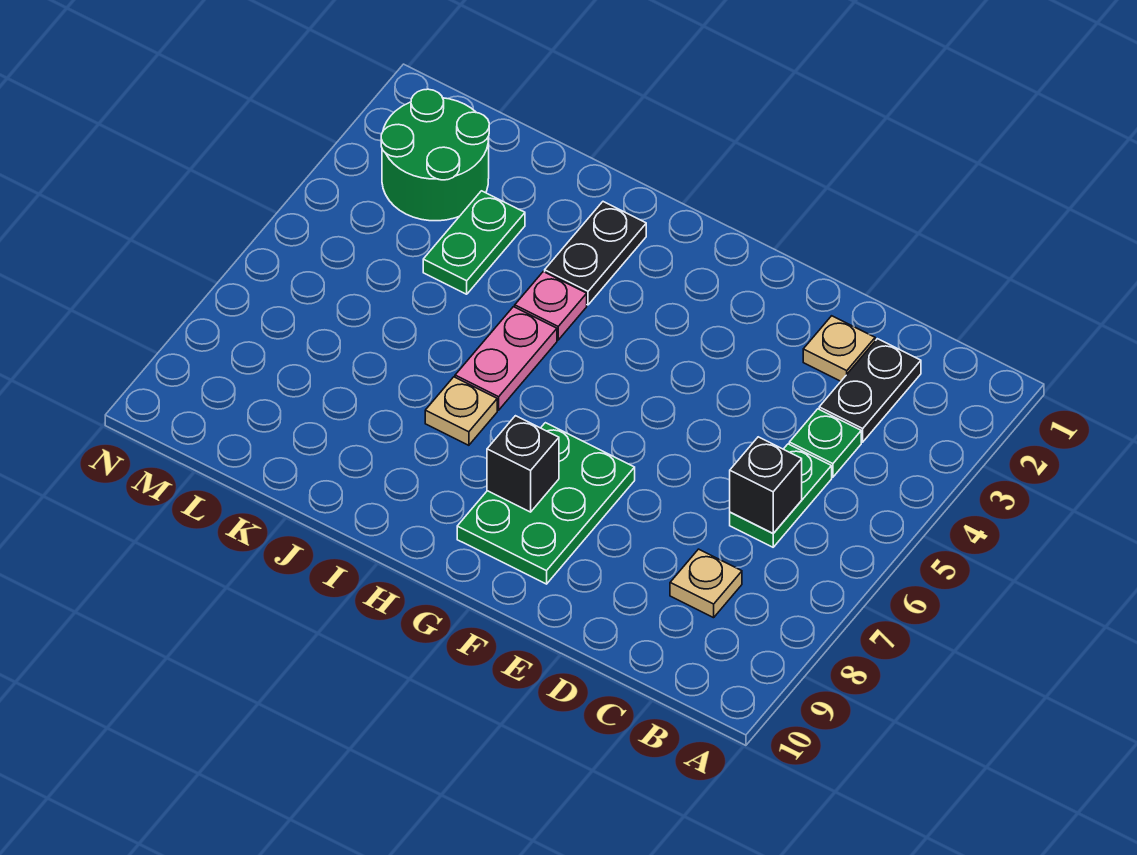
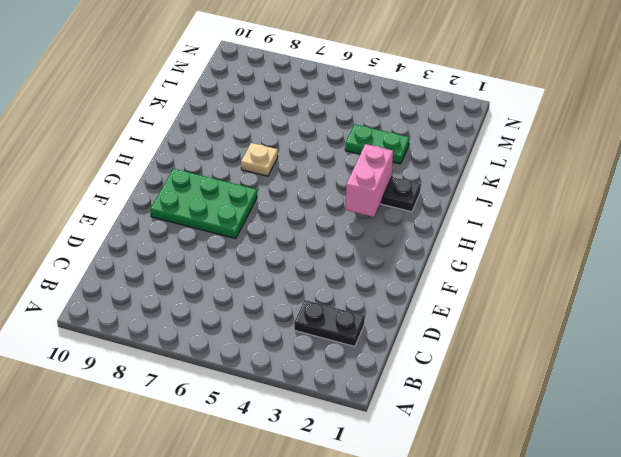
pink 1x2 brick [346,144,393,217] -> none
none -> green 1x1 plate [789,409,861,477]
none -> green 1x2 plate [730,444,832,547]
none -> tan 1x1 plate [670,549,742,618]

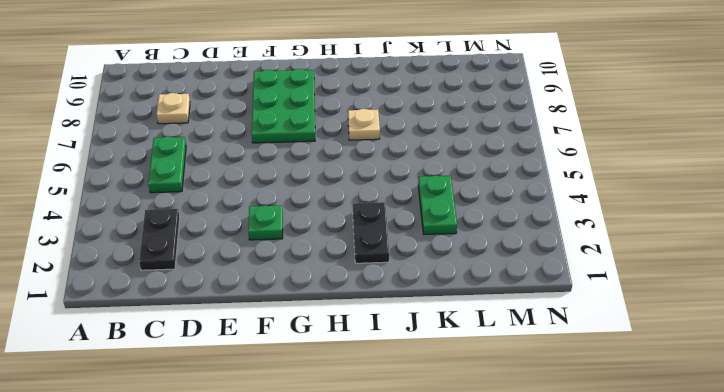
green 1x1 plate [248,205,283,240] -> green 1x1 plate moved to [789,409,861,477]
none -> tan 1x1 plate [803,316,875,381]
none -> pink 1x1 plate [515,272,587,340]
none -> pink 1x2 plate [455,307,557,410]

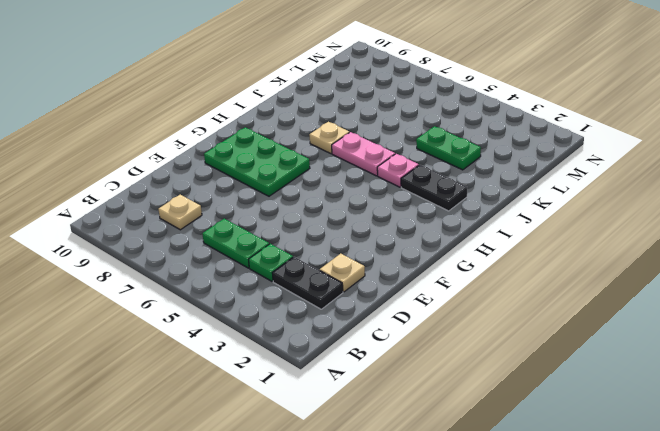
none -> green 2x2 round brick [381,89,489,221]
none -> black 1x1 brick [730,437,802,533]
none -> black 1x1 brick [487,416,559,512]

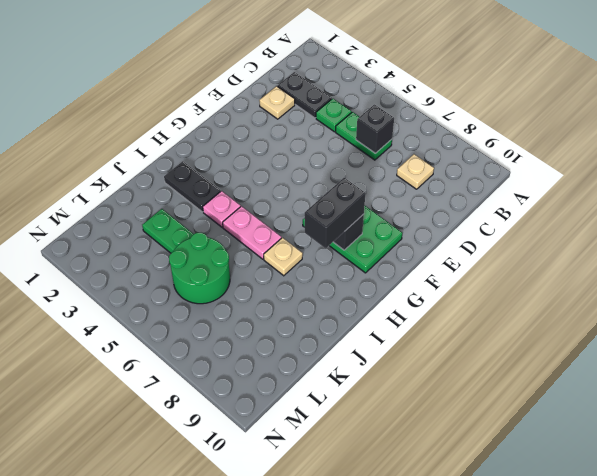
black 1x2 brick [305,178,366,248] -> none
green 2x2 round brick [169,233,230,304] -> green 2x2 round brick moved to [381,89,489,221]

